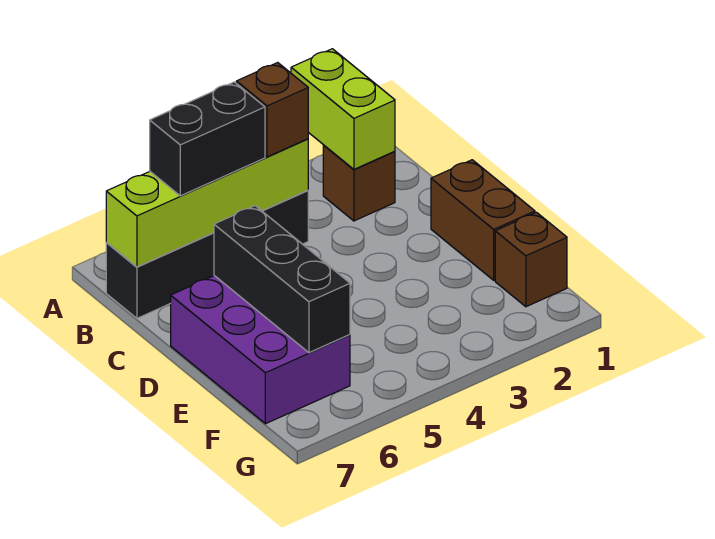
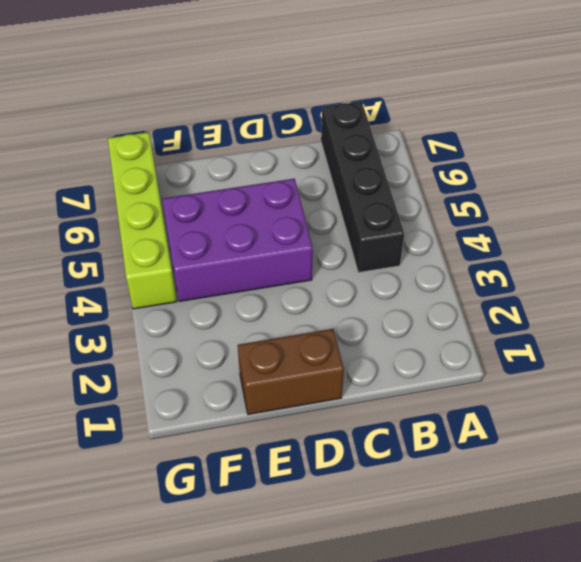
purple 2x3 brick [162,179,313,301] -> purple 2x3 brick moved to [171,276,350,424]
lime 1x4 brick [108,132,177,309] -> lime 1x4 brick moved to [106,139,308,267]
none -> brown 1x1 brick [323,145,395,221]
none -> brown 1x1 brick [495,212,567,307]

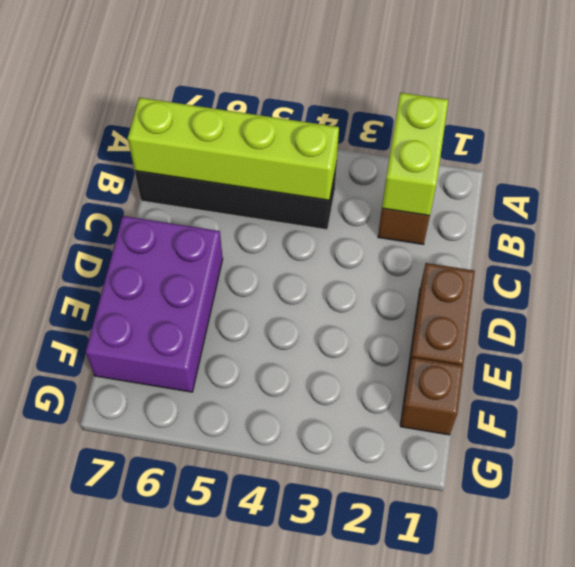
none -> black 1x3 brick [214,206,350,353]
none -> brown 1x1 brick [236,63,308,157]

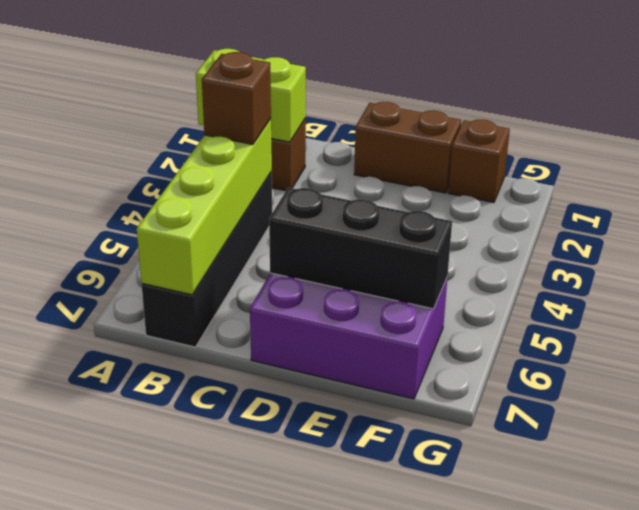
none -> black 1x2 brick [150,82,265,196]

